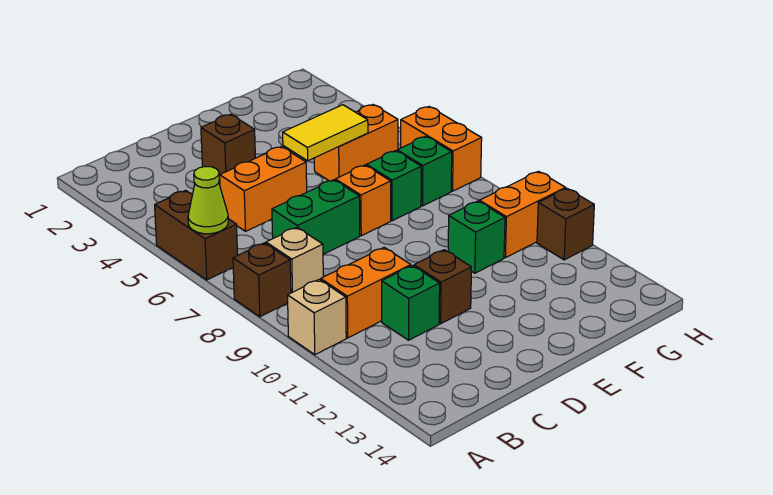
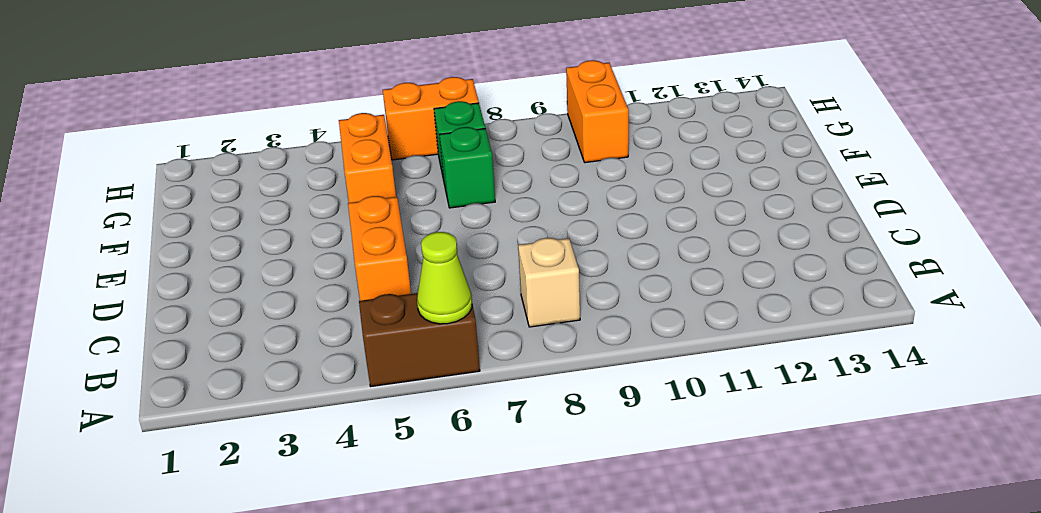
none -> brown 1x1 brick [233,243,291,317]
none -> tan 1x1 brick [288,279,346,355]
none -> orange 1x2 brick [321,247,411,338]

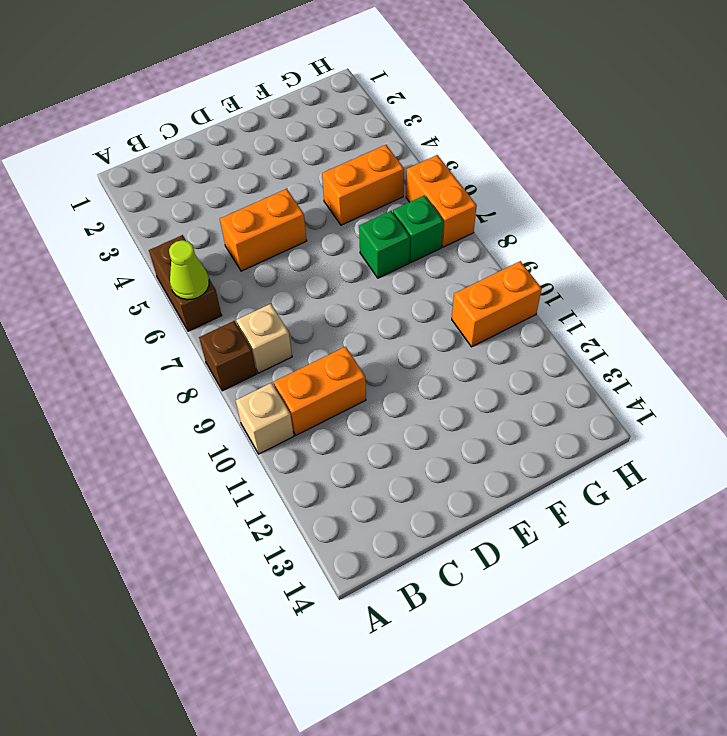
none -> green 1x2 brick [272,180,360,254]
none -> green 1x1 brick [382,266,440,340]
none -> brown 1x1 brick [201,114,255,178]

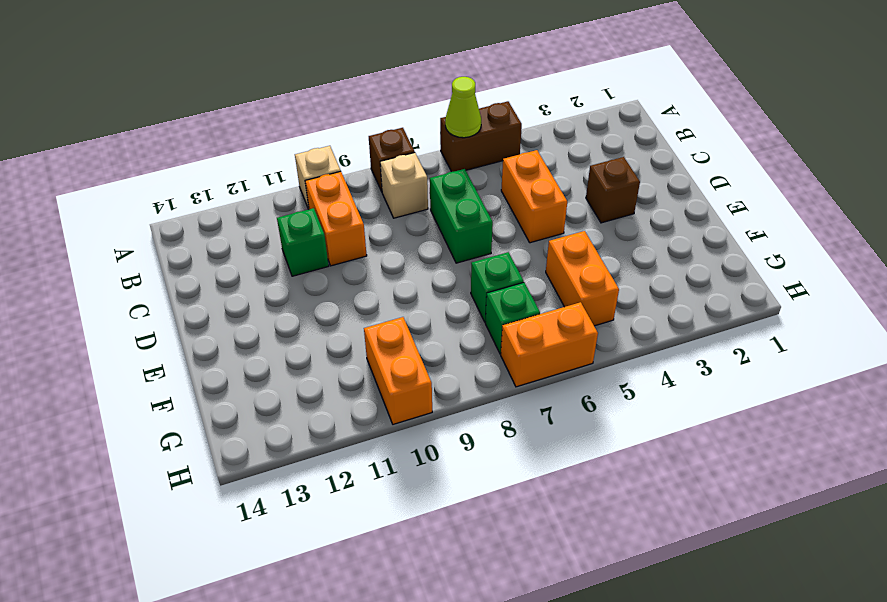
none -> brown 1x1 brick [414,250,471,324]
none -> orange 1x1 brick [335,165,391,236]
none -> green 1x1 brick [448,201,505,273]

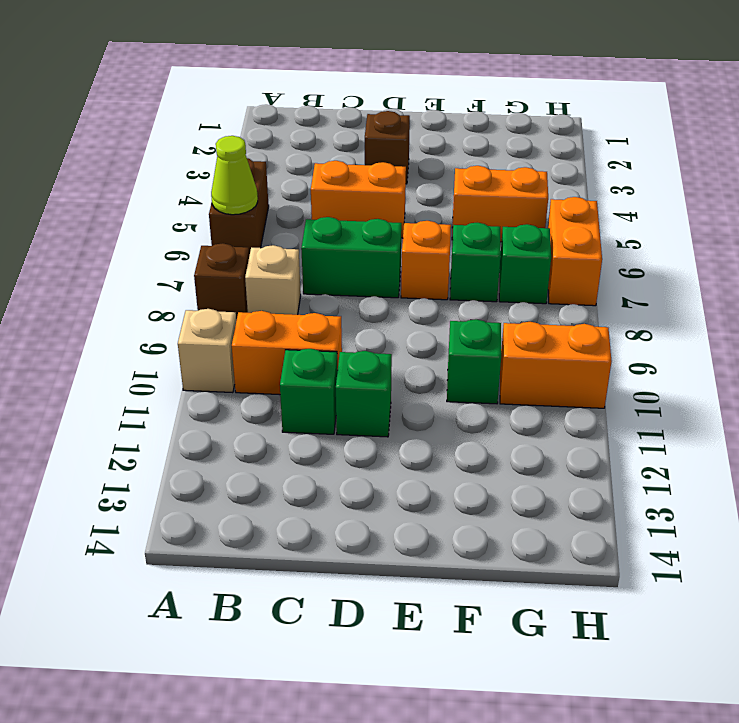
green 1x1 brick [336,351,392,437] -> brown 1x1 brick [414,250,471,324]
none -> brown 1x1 brick [537,188,594,260]
none -> yellow 1x2 tile [283,105,368,161]

